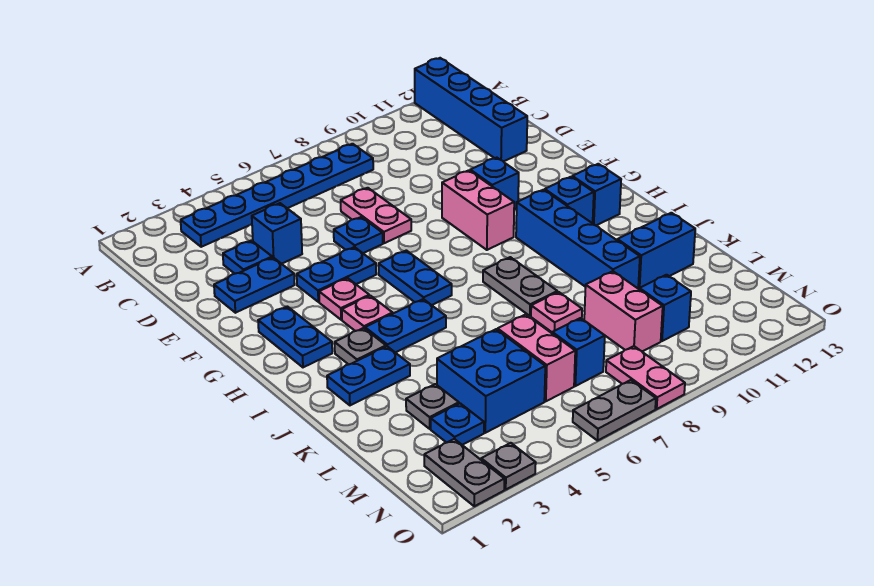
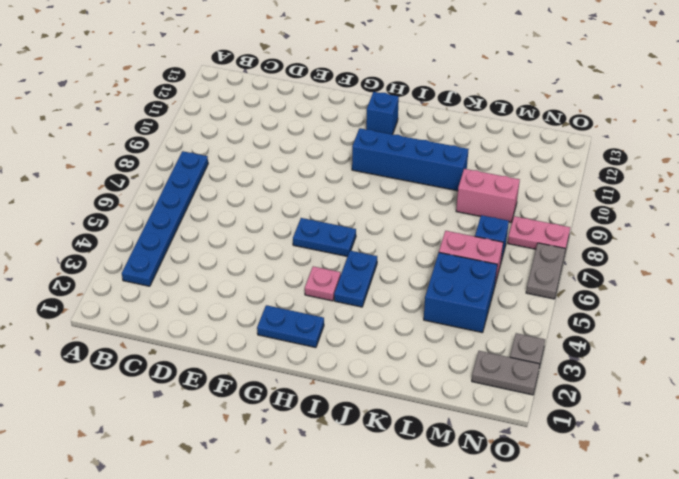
none -> blue 1x4 brick [415,58,527,162]
none -> blue 1x1 plate [223,240,272,274]
none -> blue 1x1 brick [252,203,302,264]
none -> pink 1x2 plate [341,188,411,243]

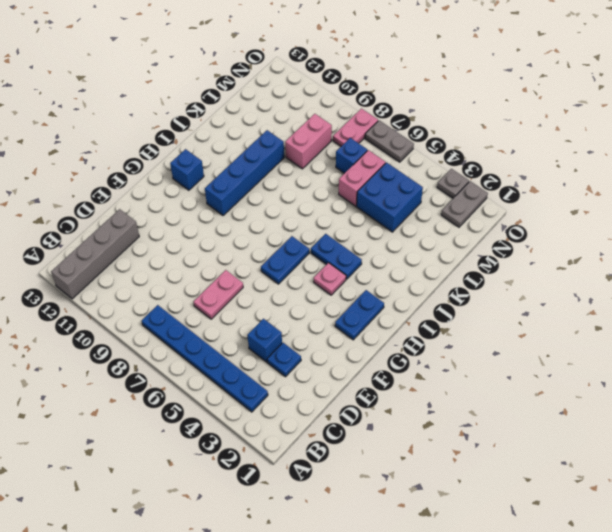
grey 1x4 brick [51,209,139,299] -> blue 1x4 brick [415,58,527,162]
none -> blue 1x2 plate [214,258,295,313]
none -> blue 1x1 plate [334,217,383,253]
none -> blue 1x2 plate [297,247,376,302]
none -> pink 1x2 brick [442,170,514,250]

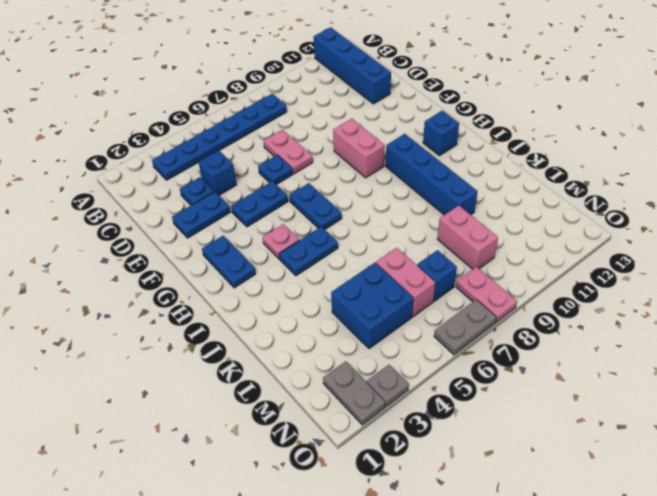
none -> blue 1x1 brick [470,158,519,209]
none -> pink 1x1 plate [319,278,369,320]
none -> blue 1x1 brick [545,177,594,223]
none -> grey 1x1 plate [335,328,386,364]

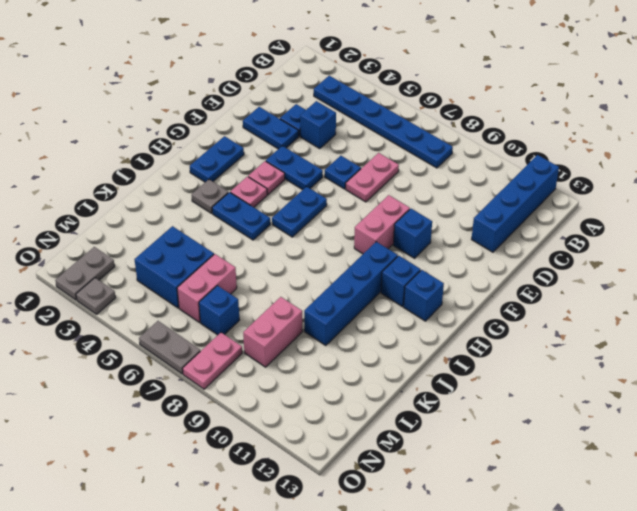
none -> grey 1x2 plate [483,257,557,316]
none -> blue 1x2 plate [327,347,410,405]
none -> pink 1x1 plate [531,292,582,332]
none -> blue 1x2 brick [617,213,695,290]

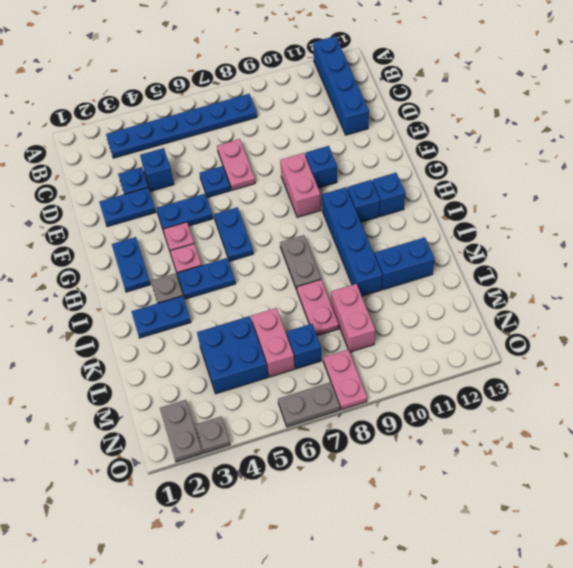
pink 1x2 plate [297,280,339,336] -> pink 1x1 plate [531,292,582,332]
none -> grey 1x1 plate [406,384,459,429]
none -> blue 1x1 plate [431,403,484,445]
none -> blue 1x1 brick [640,275,691,341]

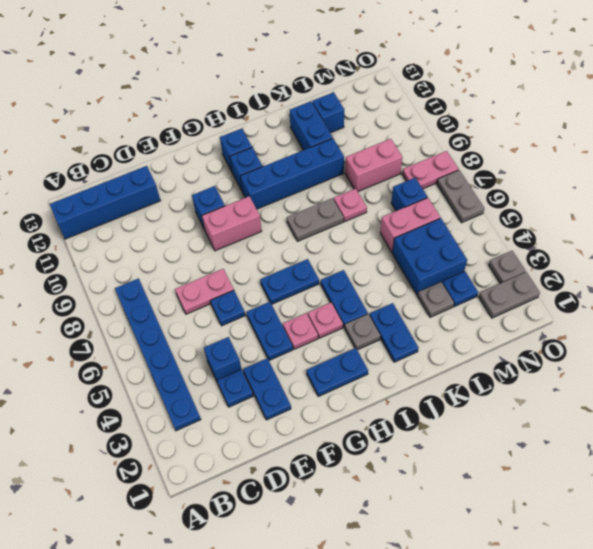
blue 1x1 brick [312,92,344,133] -> blue 1x1 brick moved to [640,275,691,341]

